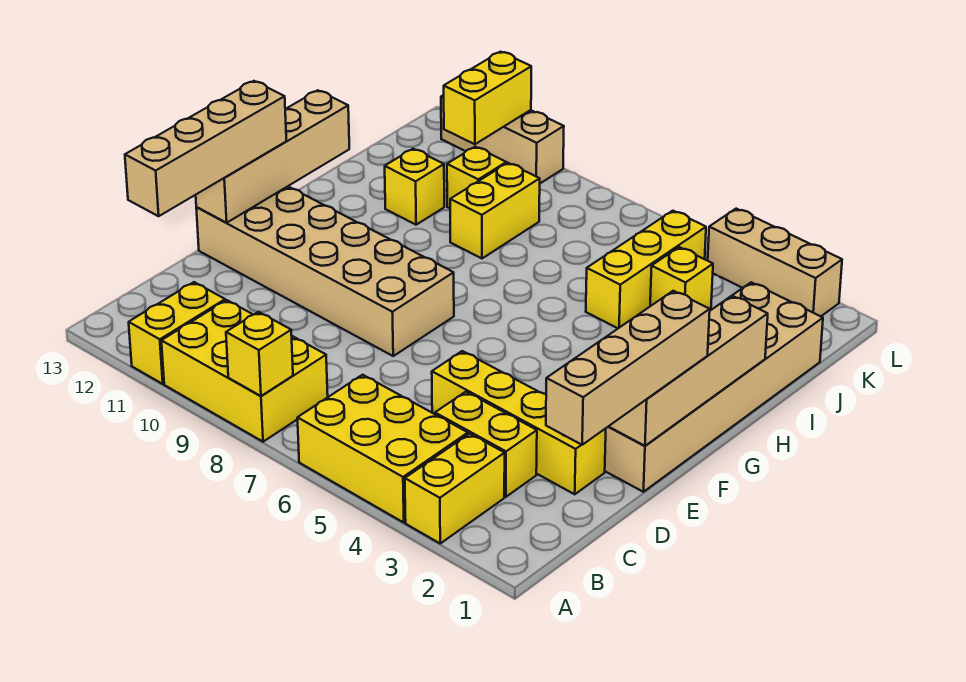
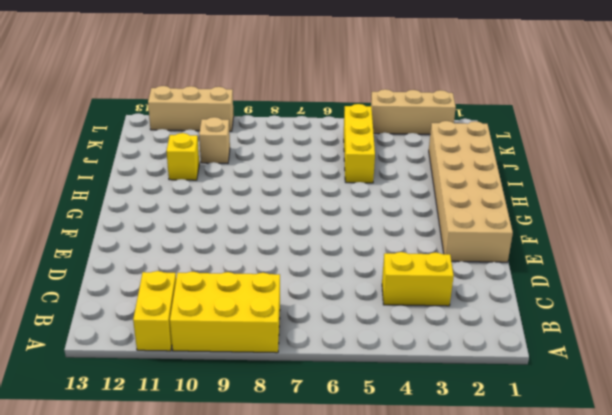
tan 1x1 brick [199,117,230,163] -> yellow 1x1 brick [447,147,506,208]
none -> yellow 1x2 brick [405,434,505,543]
none -> yellow 2x3 brick [298,375,468,523]
none -> yellow 1x4 brick [432,351,606,494]

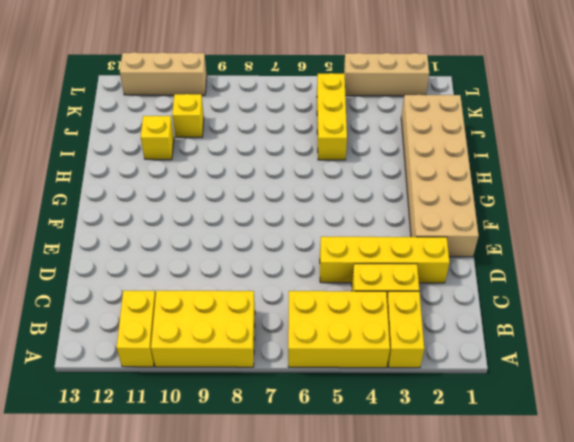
none -> tan 2x6 brick [196,186,454,356]
none -> yellow 1x2 brick [450,163,540,258]
none -> yellow 1x1 brick [650,247,713,309]

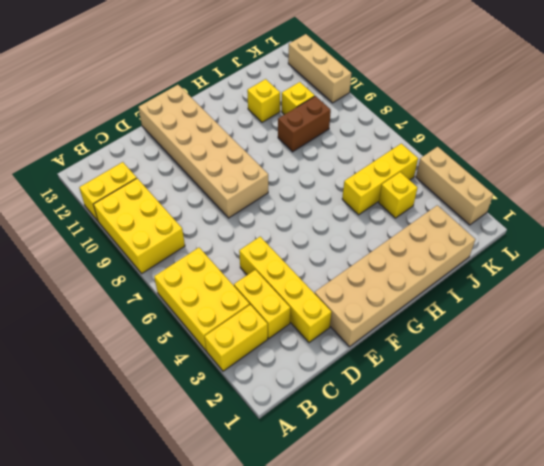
brown 1x2 brick [278,96,331,152] -> yellow 1x2 brick [450,163,540,258]
none -> yellow 1x1 brick [226,312,293,396]
none -> tan 1x4 brick [609,296,768,446]
none -> tan 1x4 brick [196,90,349,223]

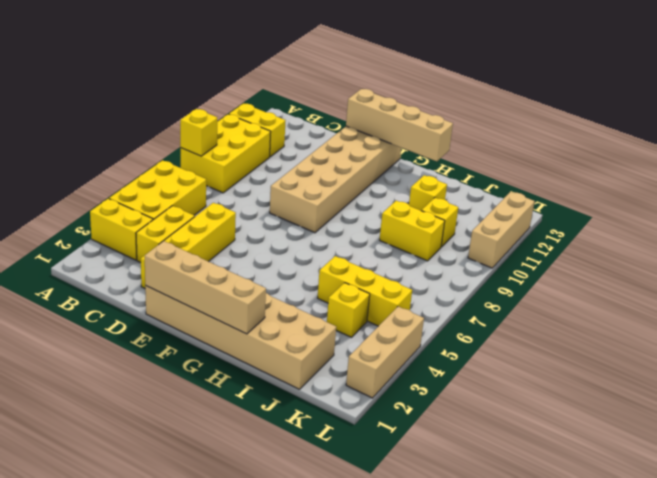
none -> yellow 1x2 brick [444,52,531,144]
none -> tan 1x4 brick [546,291,710,445]
none -> tan 1x4 brick [125,81,286,216]

